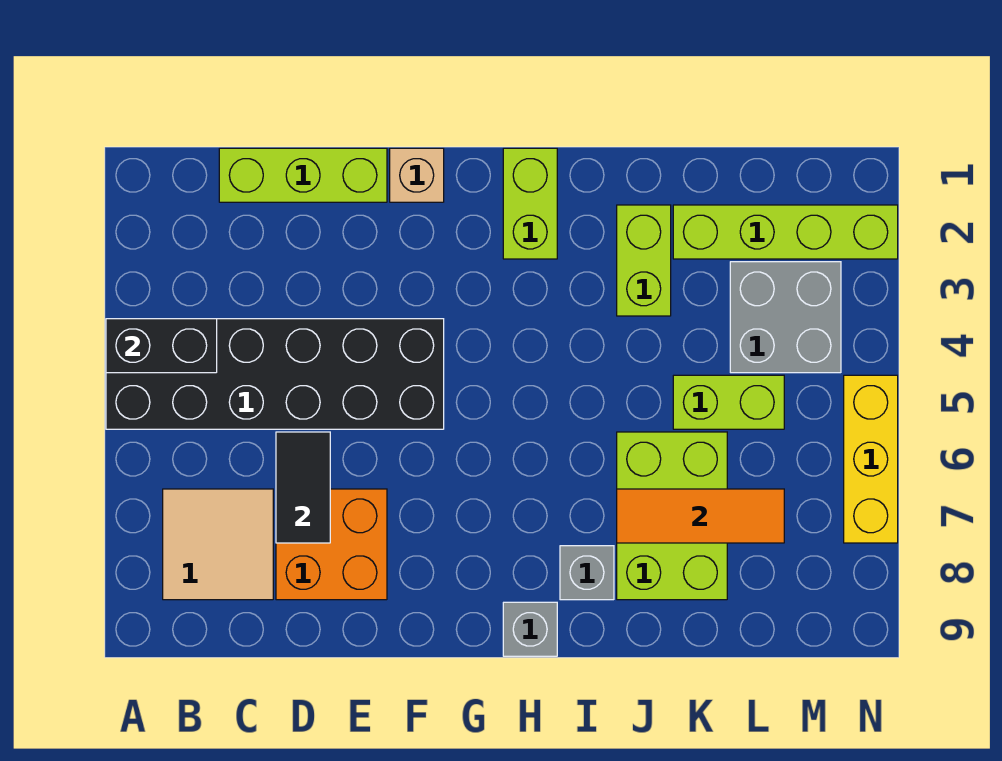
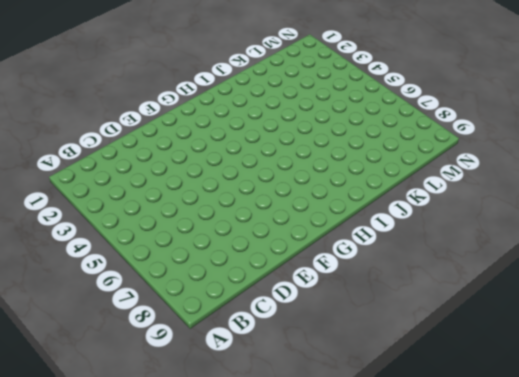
none -> black 2x6 brick [106,319,444,429]
none -> tan 2x2 tile [163,489,273,600]
none -> lime 1x3 brick [219,148,387,202]

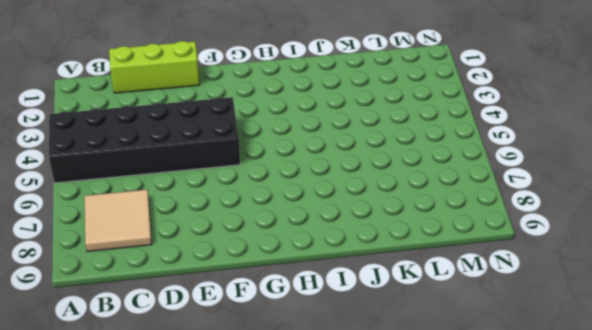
none -> orange 2x2 brick [276,489,387,600]
none -> tan 1x1 brick [390,148,444,202]
none -> lime 1x2 brick [503,148,557,259]

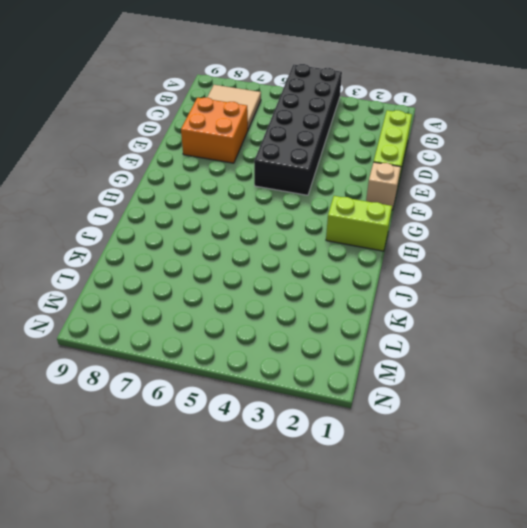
none -> grey 1x1 brick [503,602,557,656]
none -> grey 1x1 brick [560,546,614,600]
none -> lime 1x2 brick [617,205,671,316]

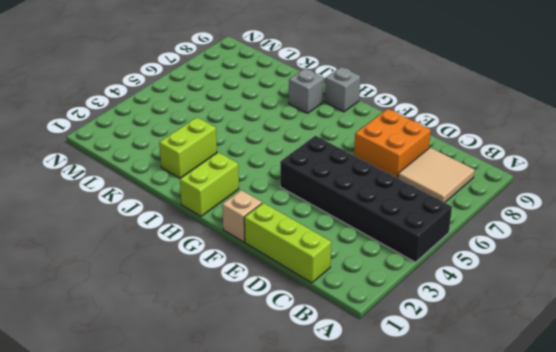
none -> lime 2x3 brick [617,432,727,600]
none -> lime 1x4 brick [673,205,898,259]
none -> lime 1x2 brick [673,375,784,429]

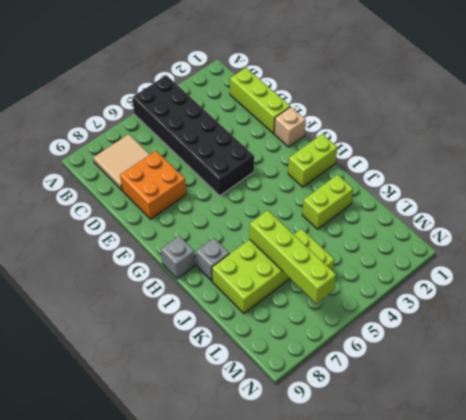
lime 1x4 brick [250,210,336,303] -> lime 1x4 brick moved to [673,205,898,259]
none -> grey 2x2 brick [730,262,841,373]
none -> yellow 1x3 brick [844,375,898,543]
none -> black 1x2 brick [106,319,217,373]

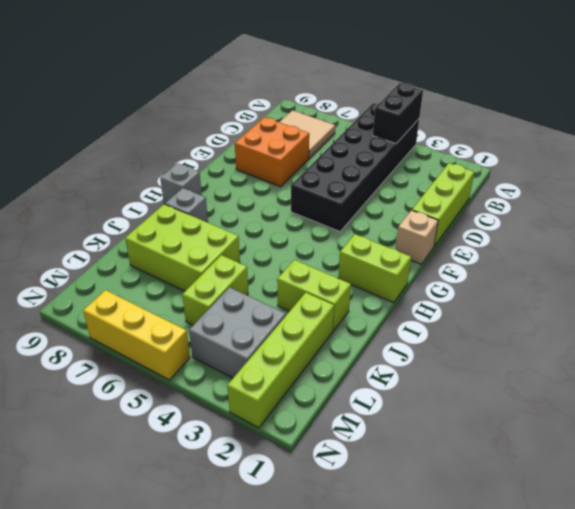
none -> black 1x2 tile [276,432,330,543]
none -> orange 1x3 tile [617,489,784,543]

